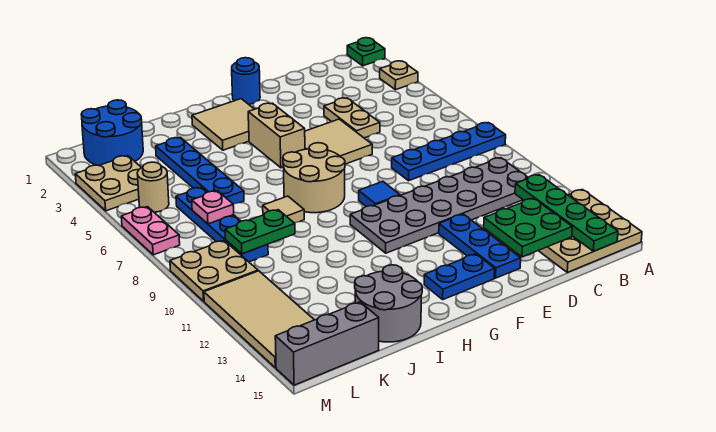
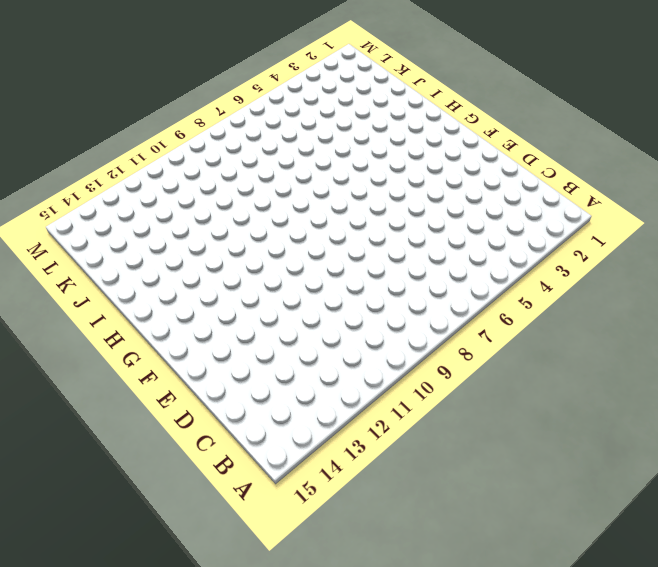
none -> green 1x1 plate [347,38,385,66]
none -> tan 1x1 plate [380,61,418,90]
none -> blue 1x4 plate [392,123,506,181]

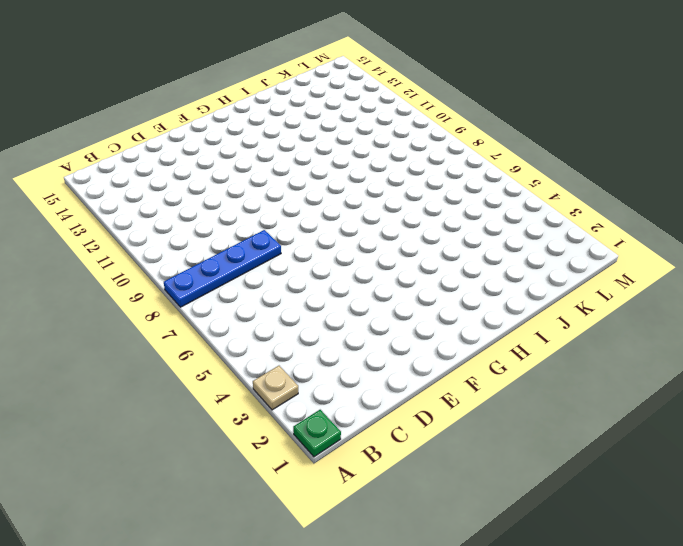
none -> tan 3x3 plate [538,189,642,272]
none -> grey 2x6 plate [350,158,528,253]
none -> tan 1x2 plate [324,98,380,138]

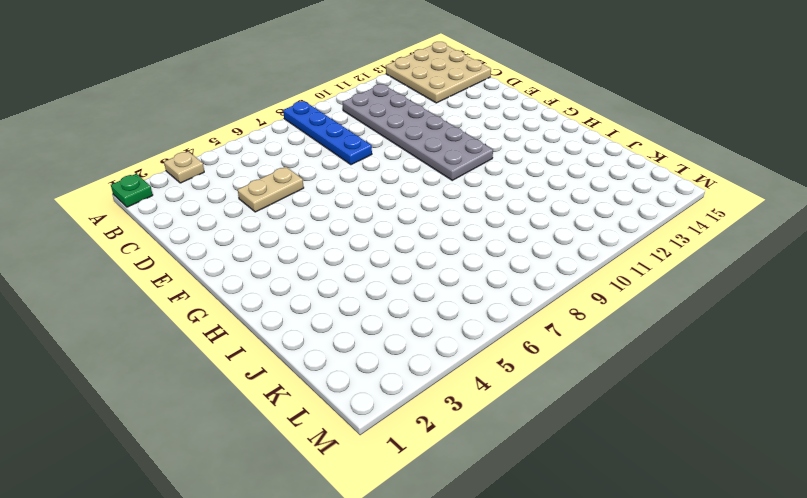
none -> tan 2x2 tile [305,119,372,164]
none -> blue 1x3 plate [439,214,521,278]
none -> blue 1x1 round brick [232,58,260,104]

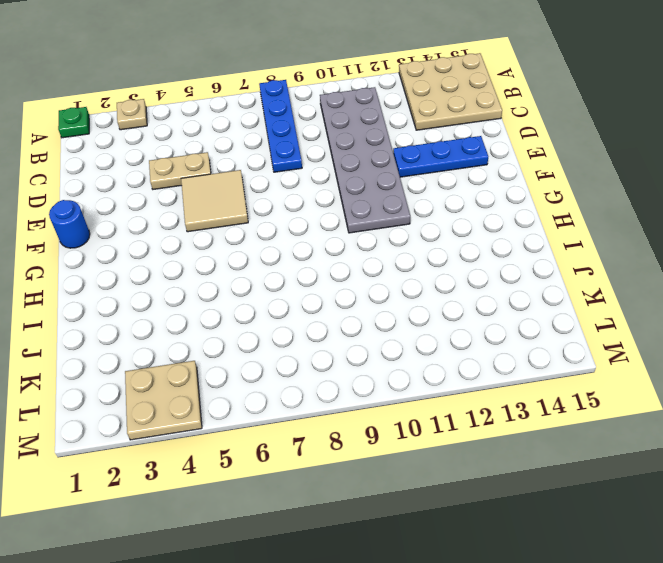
none -> blue 1x1 tile [359,181,400,206]
none -> blue 1x2 plate [424,254,495,300]
none -> tan 2x2 tile [192,99,254,150]

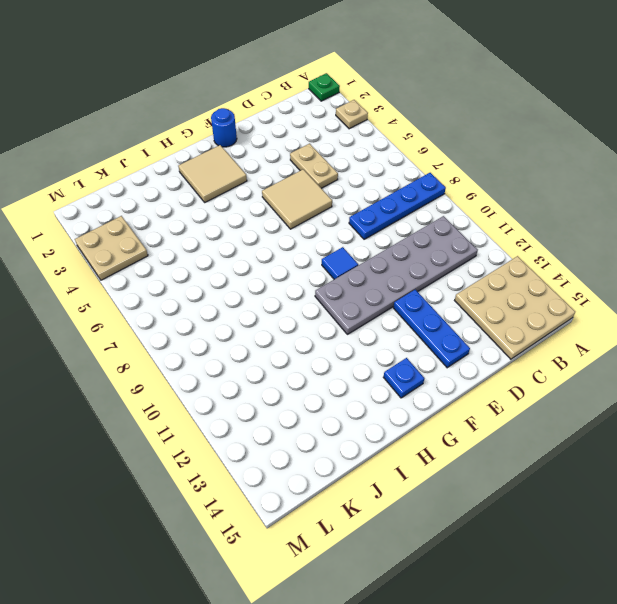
blue 1x1 plate [383,358,424,398] -> blue 1x2 plate [424,254,495,300]
none -> tan 1x2 brick [248,103,305,168]
none -> tan 2x2 round brick [283,143,345,213]
none -> tan 1x1 tile [263,196,304,223]

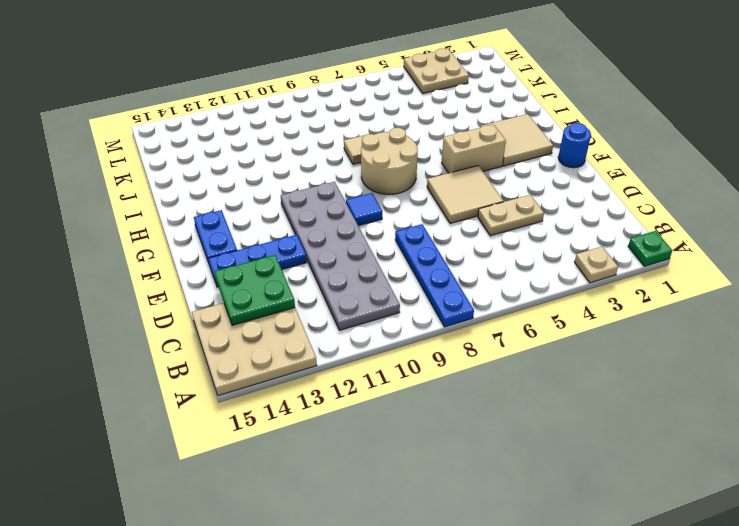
none -> grey 2x2 round brick [355,265,422,342]
none -> blue 1x4 plate [156,138,244,205]
none -> blue 2x2 round brick [81,100,143,166]

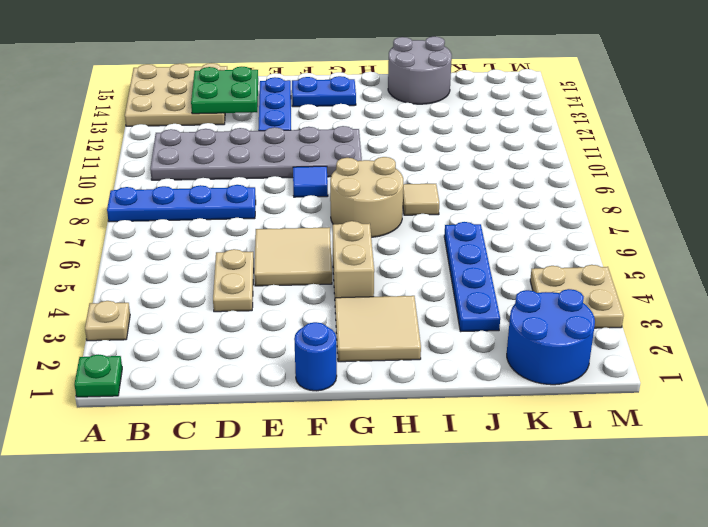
none -> blue 1x4 plate [176,187,268,262]
none -> grey 1x3 brick [275,302,379,385]
none -> tan 1x1 round brick [137,162,169,212]

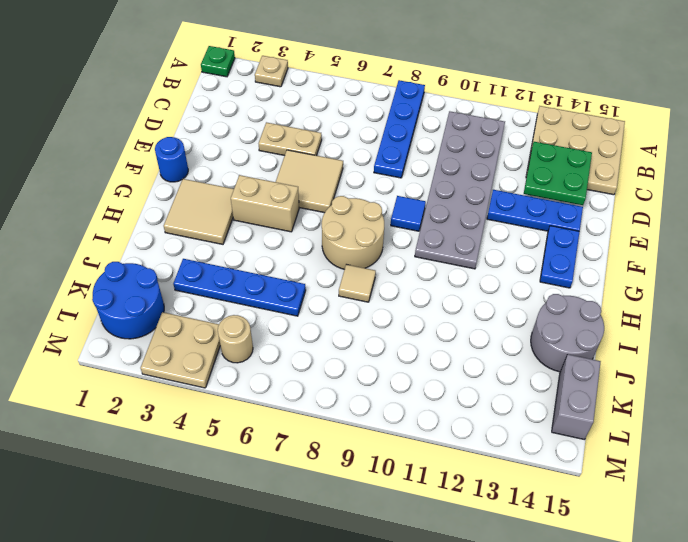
grey 1x2 brick [552,354,601,440] -> grey 1x3 brick [275,302,379,385]
none -> blue 1x4 plate [176,187,268,262]
none -> tan 2x2 plate [170,241,258,301]
none -> tan 2x4 tile [204,271,314,368]

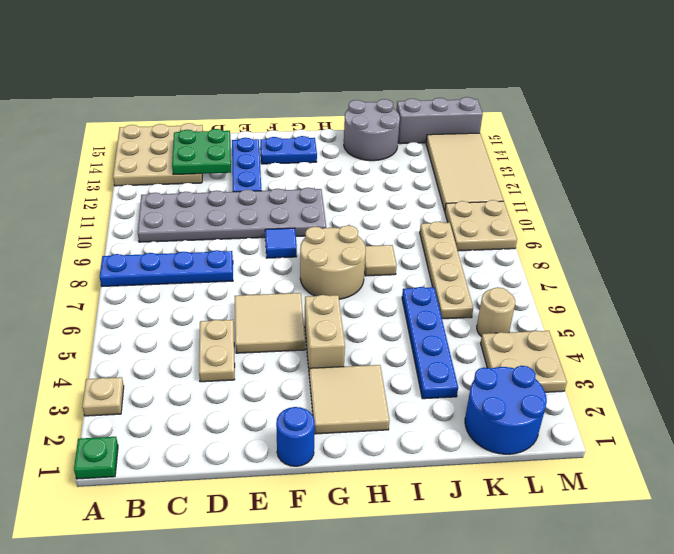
tan 1x4 plate [420,222,473,319] -> blue 1x4 plate [176,187,268,262]
none -> pink 1x2 plate [121,207,180,255]
none -> green 1x4 plate [515,175,618,251]
none -> green 1x2 plate [225,210,295,254]

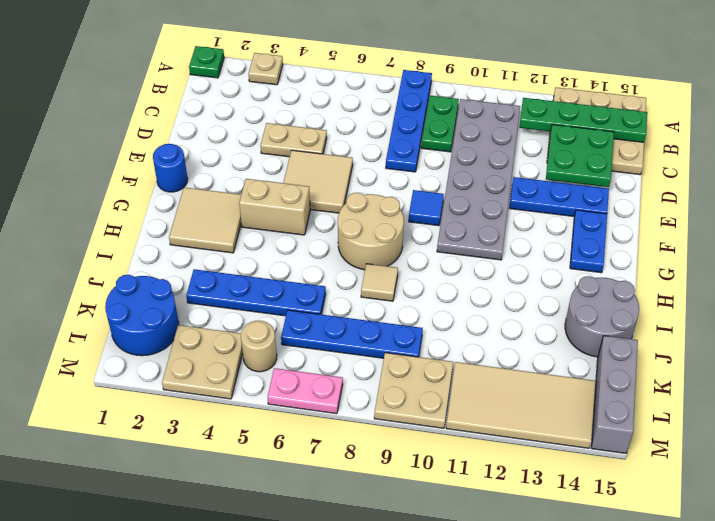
green 1x2 plate [421,96,459,152] -> green 1x2 plate moved to [225,210,295,254]
none -> pink 1x1 plate [192,191,234,224]

